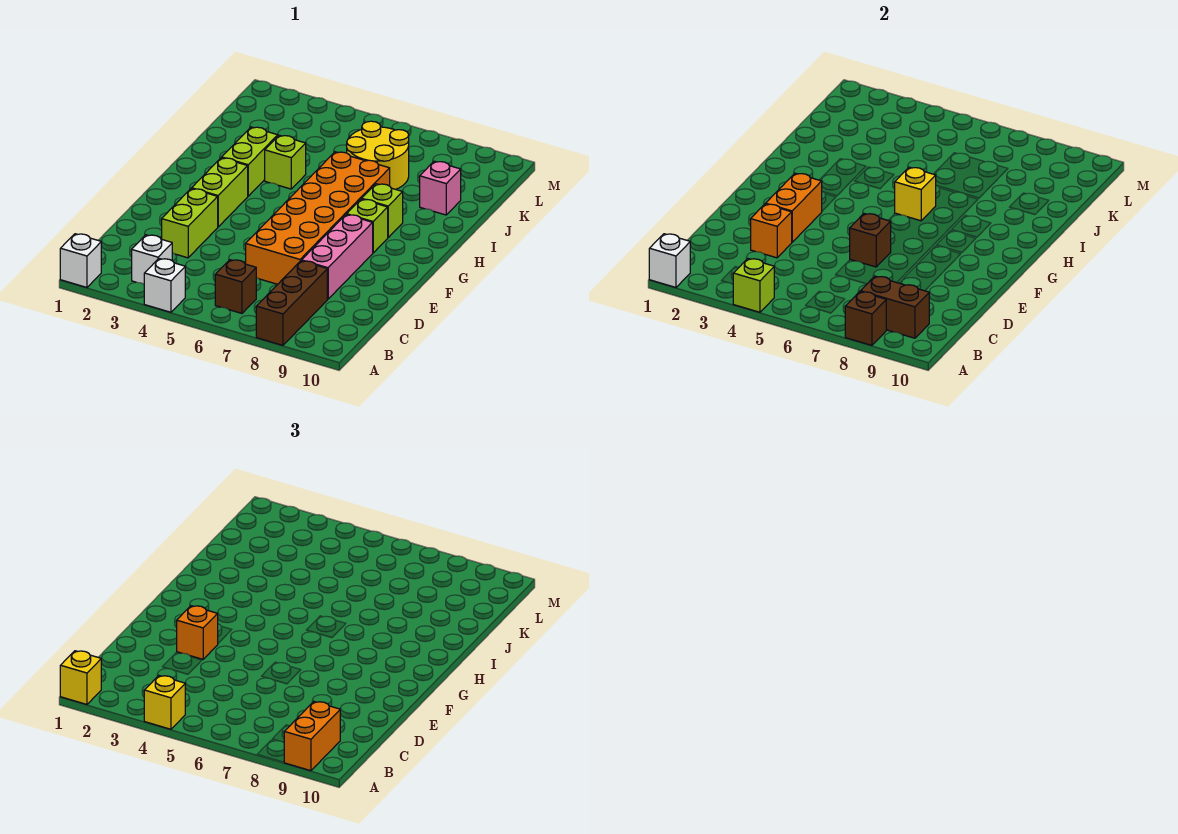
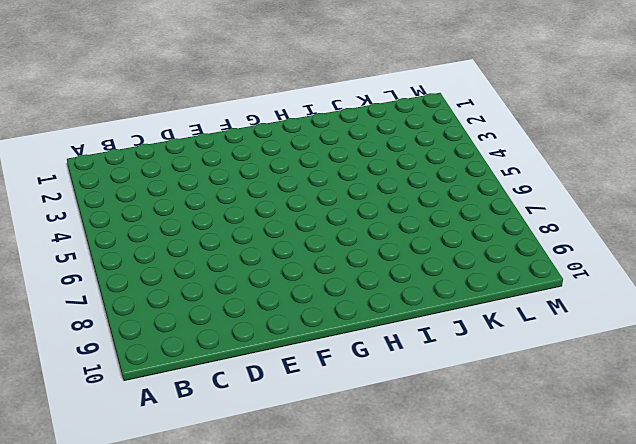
none -> white 1x1 brick [60,234,101,287]
none -> white 1x1 brick [144,259,185,312]
none -> brown 1x3 brick [256,261,327,345]

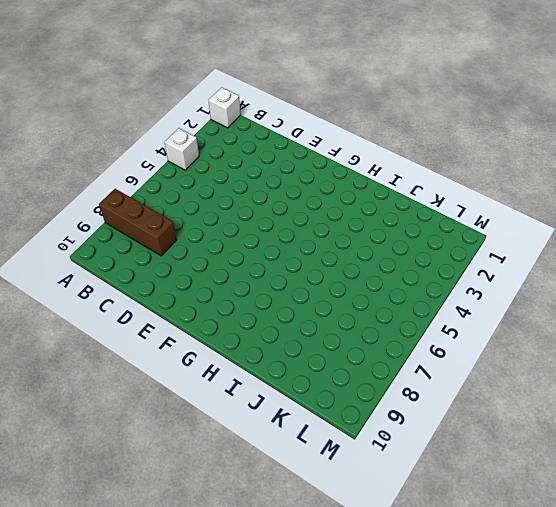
none -> white 1x1 brick [132,235,172,284]
none -> brown 1x1 brick [215,260,256,313]
none -> lime 1x2 brick [162,189,218,258]

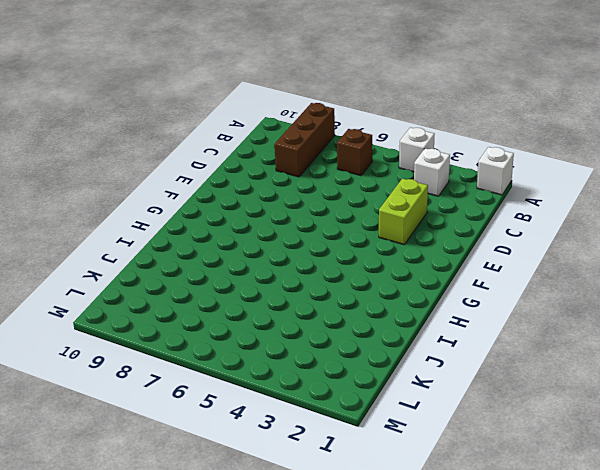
none -> orange 2x6 brick [246,152,390,284]
none -> pink 1x3 brick [302,215,373,299]
none -> lime 1x2 brick [192,158,248,227]

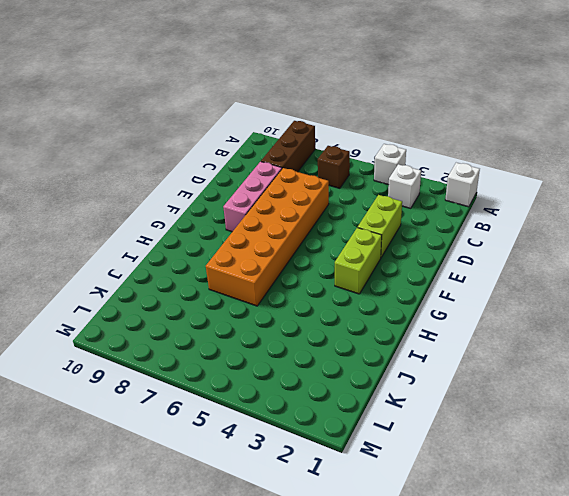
none -> lime 1x1 brick [347,199,388,253]
none -> lime 1x2 brick [222,127,278,196]
none -> lime 1x1 brick [362,184,403,237]

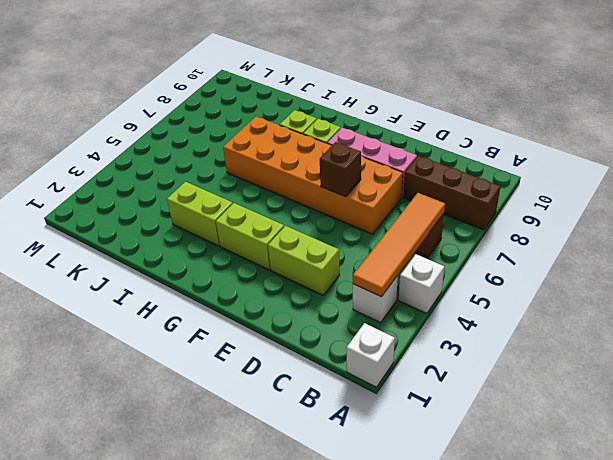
orange 1x4 tile [353,193,445,297] -> none
none -> lime 1x1 brick [265,135,306,189]
none -> yellow 2x2 round brick [347,121,409,189]
none -> pink 1x1 brick [420,161,461,215]

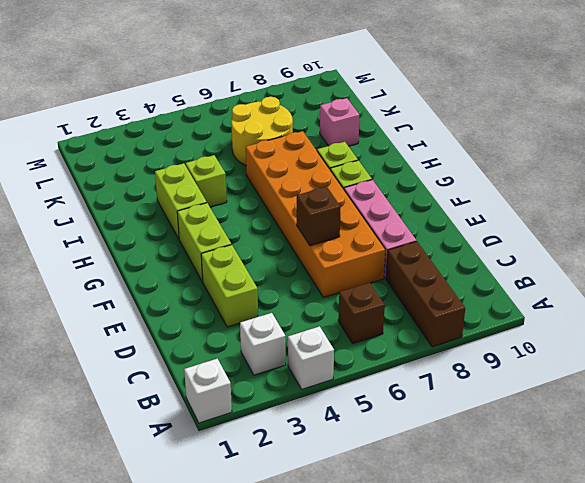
none -> white 1x1 brick [649,234,690,287]
none -> lime 1x1 brick [733,259,774,312]
none -> brown 1x1 brick [845,292,886,345]

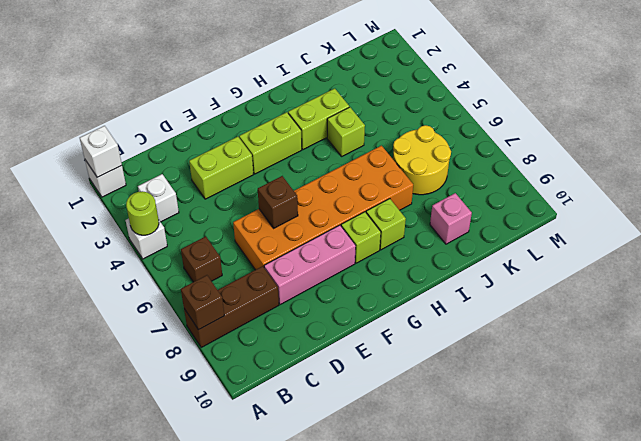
lime 1x1 round brick [126,191,159,235] -> lime 1x1 brick [733,259,774,312]
none -> brown 1x2 brick [860,276,929,338]
none -> orange 1x1 brick [751,204,792,258]
none -> orange 1x2 brick [766,173,822,242]

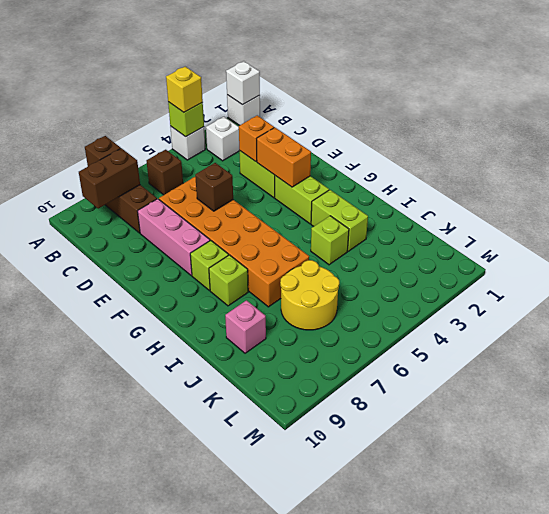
none -> yellow 1x1 brick [895,167,936,221]
none -> yellow 1x1 brick [60,651,101,704]
none -> orange 1x2 brick [284,702,340,771]

